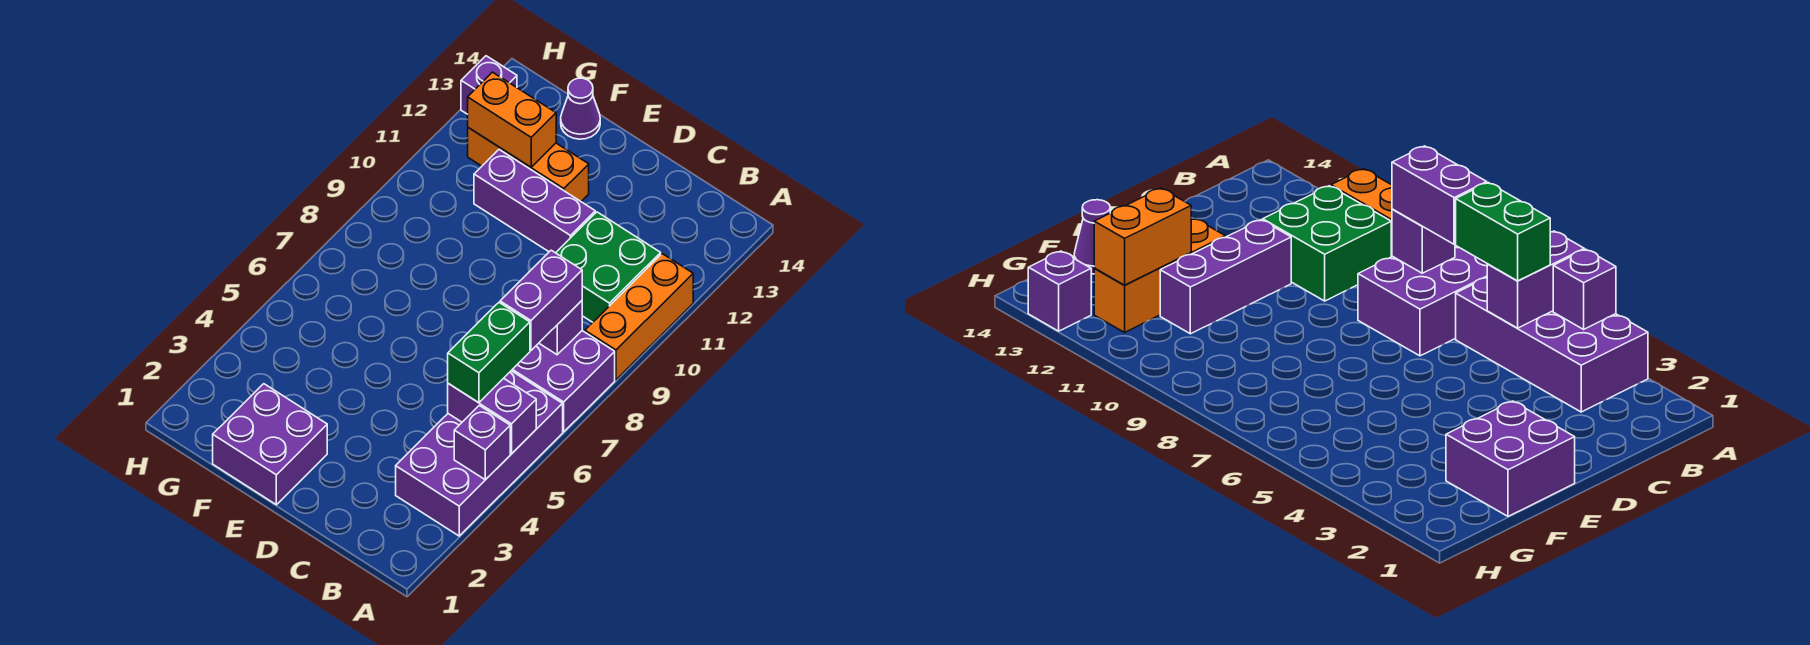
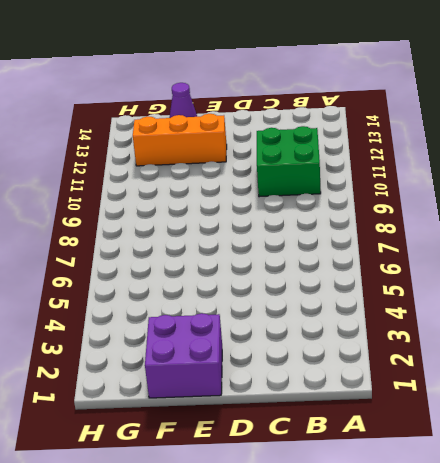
none -> purple 2x4 brick [396,371,563,536]
none -> purple 2x3 brick [511,331,615,432]
none -> orange 1x3 brick [585,254,693,380]

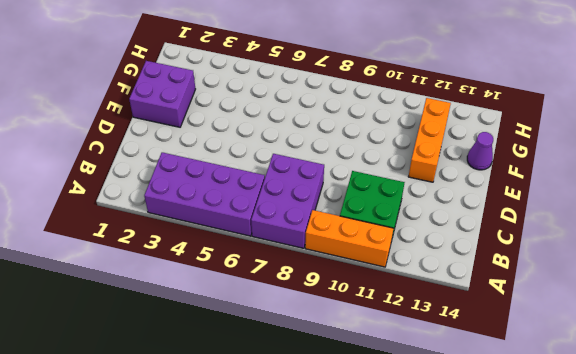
none -> purple 1x3 brick [474,150,595,253]
none -> purple 1x1 brick [461,56,517,114]
none -> purple 1x1 brick [454,406,510,480]

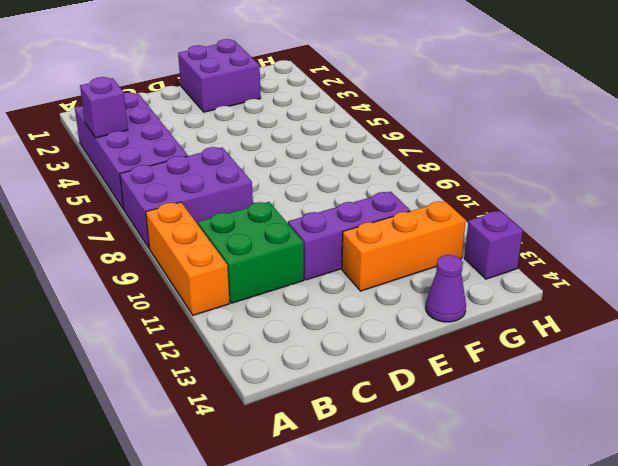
none -> purple 1x2 brick [448,378,536,454]
none -> purple 1x1 brick [539,301,582,355]
none -> orange 1x2 brick [468,72,556,167]

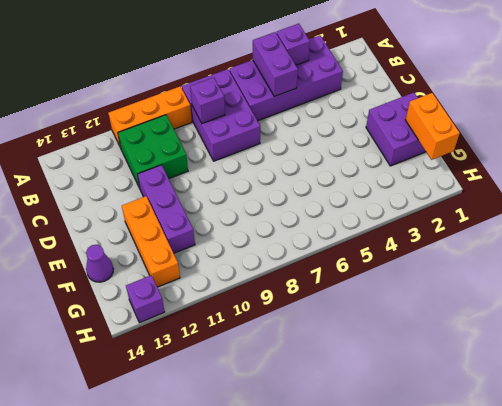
orange 1x2 brick [406,93,460,160] -> orange 1x2 brick moved to [468,72,556,167]
none -> green 1x2 brick [448,303,530,403]
none -> purple 1x2 brick [500,250,582,350]

